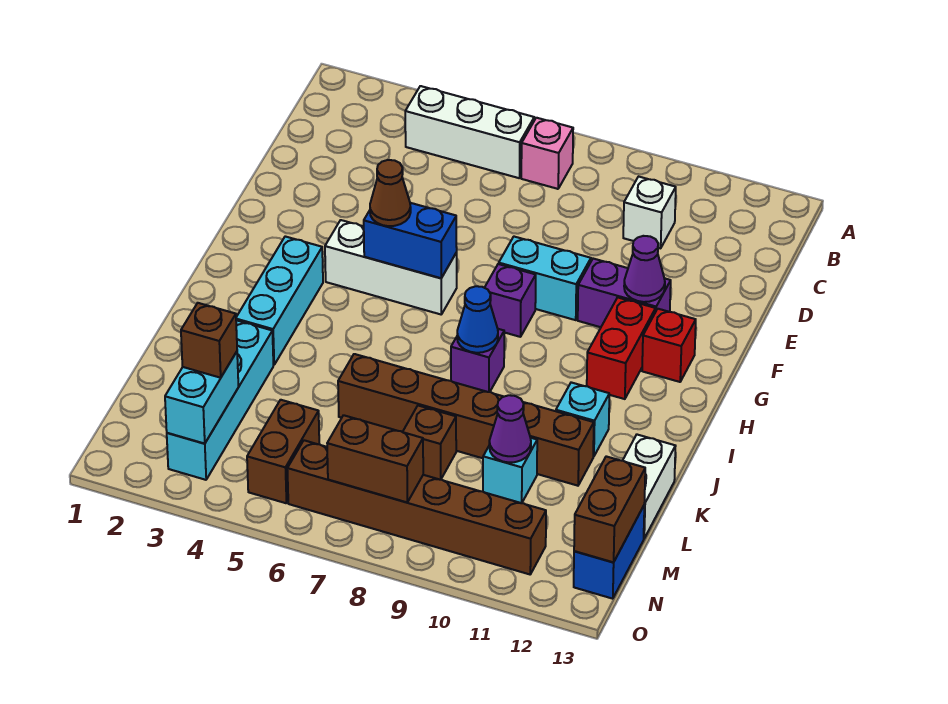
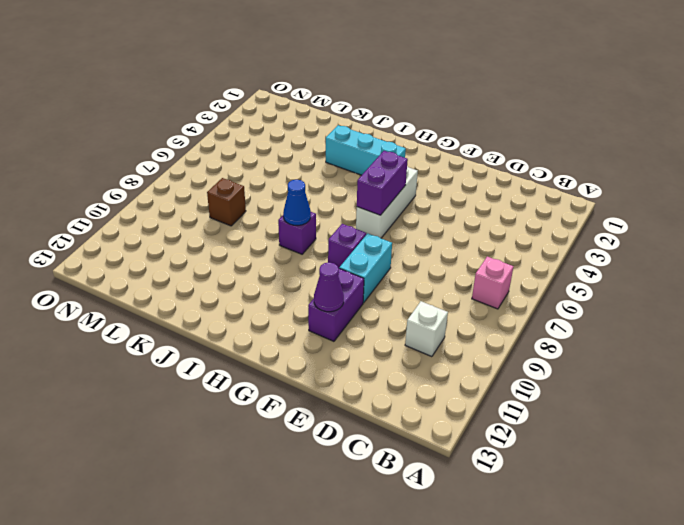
purple 1x2 brick [357,151,408,215] -> blue 1x2 brick [364,203,457,278]
none -> white 1x3 brick [405,86,534,178]
none -> red 1x2 brick [587,297,656,399]
none -> red 1x1 brick [642,309,696,382]

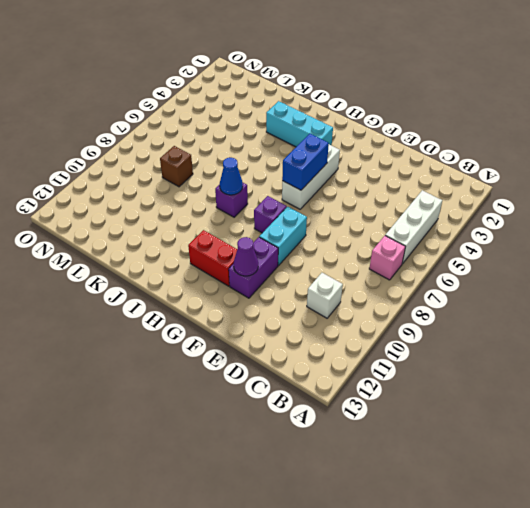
none -> red 1x1 brick [642,309,696,382]
none -> cyan 1x1 brick [556,382,609,457]
none -> cyan 1x4 brick [167,320,273,480]

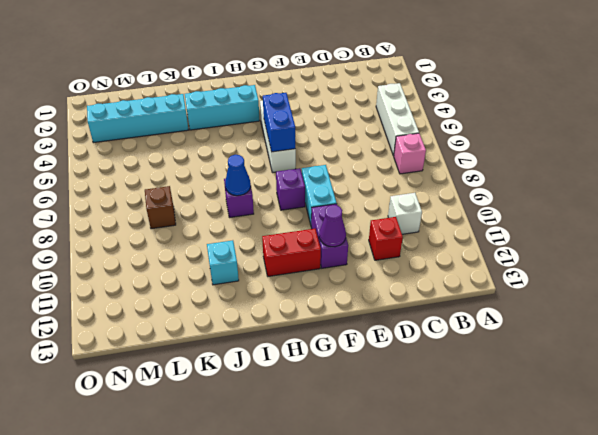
red 1x1 brick [369,217,403,260] -> red 1x1 brick moved to [642,309,696,382]
none -> brown 1x6 brick [338,354,594,486]
none -> white 1x2 brick [623,435,676,538]
none -> cyan 1x1 brick [483,438,537,503]

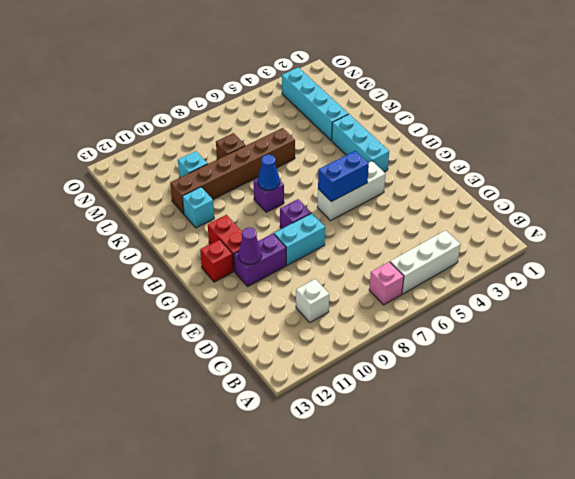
none -> white 1x2 brick [623,435,676,538]
none -> brown 1x2 brick [247,400,319,503]
none -> blue 1x2 brick [574,506,644,599]

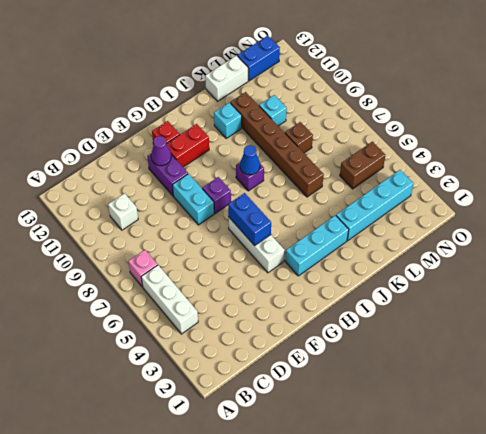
none -> brown 1x6 brick [287,440,546,574]
none -> purple 1x1 cone [489,395,531,463]
none -> cyan 1x2 brick [165,352,238,443]

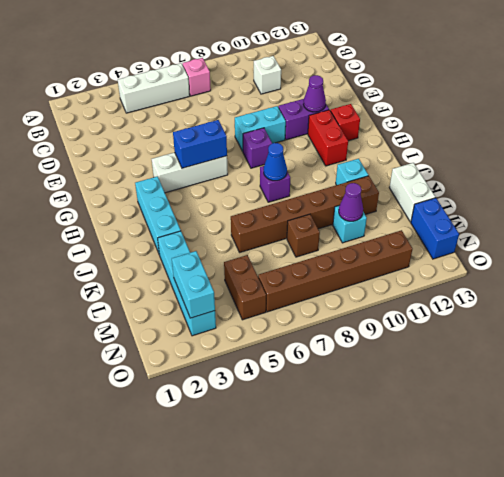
none -> brown 1x2 brick [574,456,645,562]
none -> brown 1x2 brick [327,415,423,502]
none -> brown 1x1 cone [370,160,411,226]

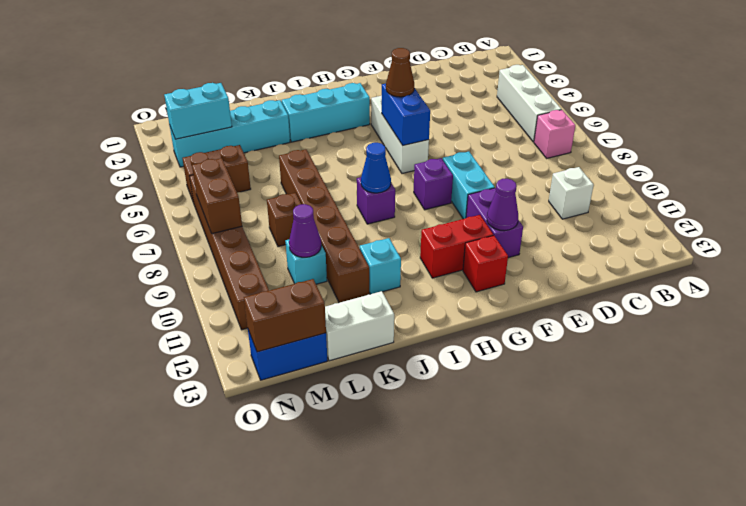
none -> brown 1x1 brick [181,303,237,378]

